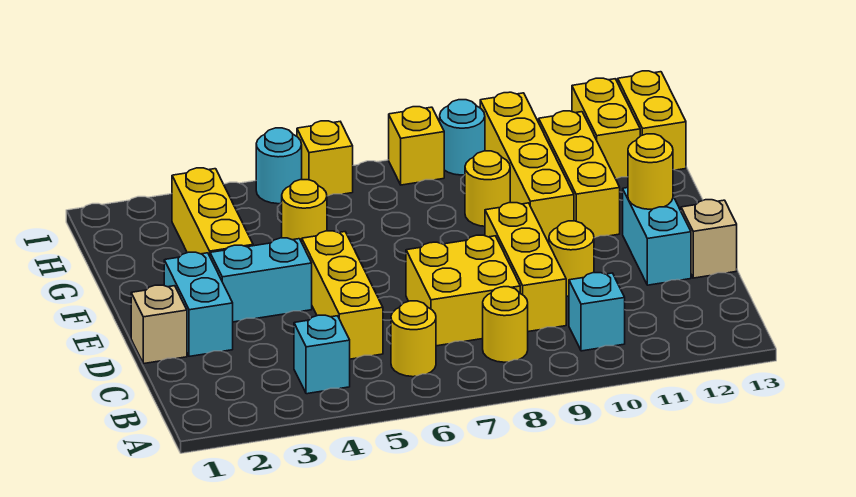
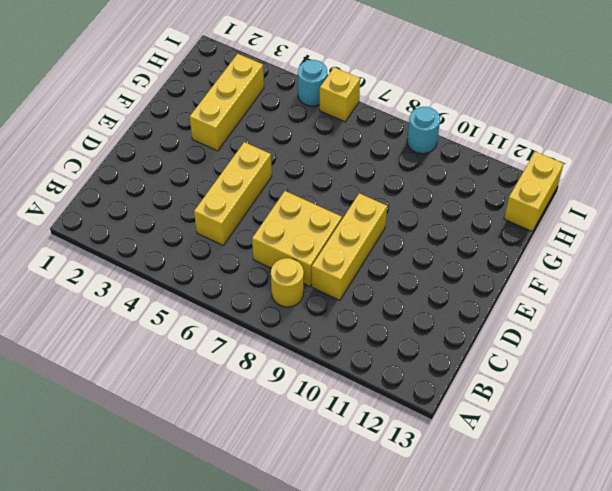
none -> cyan 1x1 brick [294,315,350,394]
none -> yellow 1x1 round brick [391,301,436,377]
none -> cyan 1x1 brick [569,273,625,351]

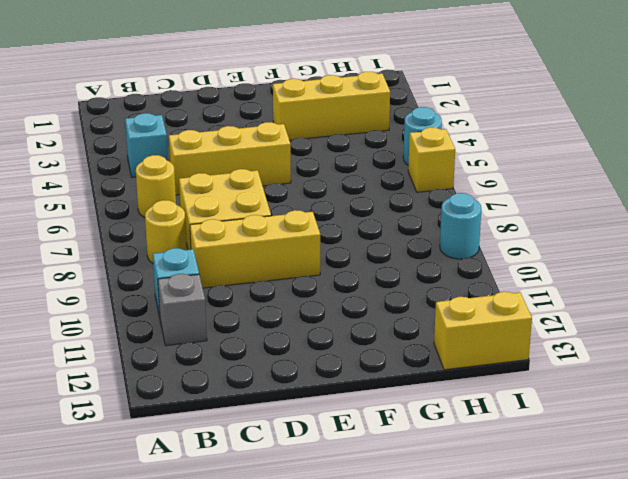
grey 1x1 brick [158,274,207,346] -> none
none -> tan 1x1 brick [131,285,187,364]
none -> cyan 1x2 brick [164,252,233,356]
none -> yellow 1x1 round brick [549,221,594,296]

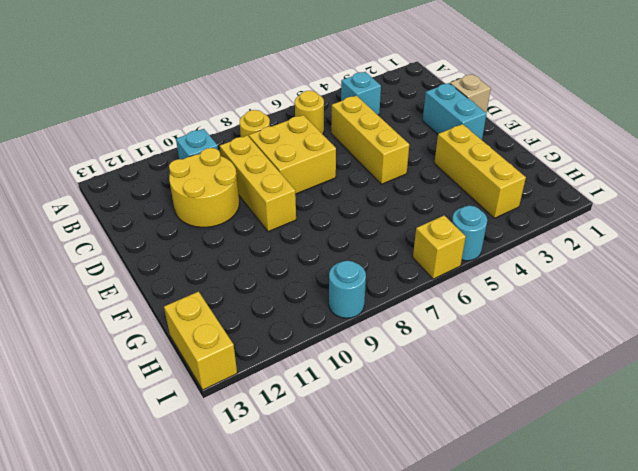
yellow 2x2 round brick [169,148,239,227] -> yellow 1x1 round brick [549,221,594,296]
none -> cyan 1x2 brick [623,188,691,285]
none -> tan 1x1 brick [681,200,737,278]
none -> cyan 1x2 brick [210,238,312,322]

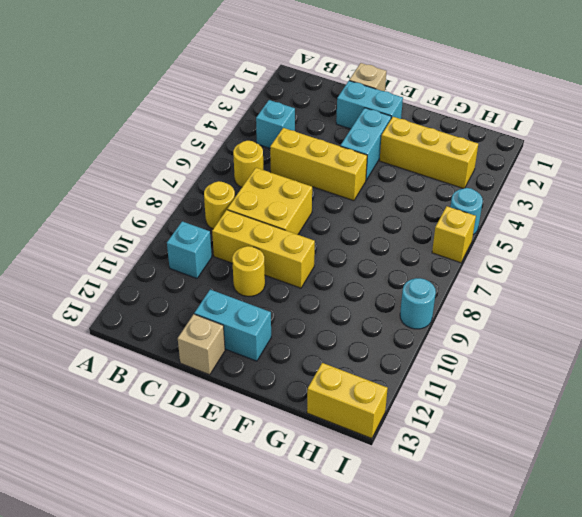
none -> yellow 1x4 brick [480,92,574,243]
none -> yellow 1x3 brick [539,111,620,238]
none -> yellow 1x1 round brick [282,180,327,242]

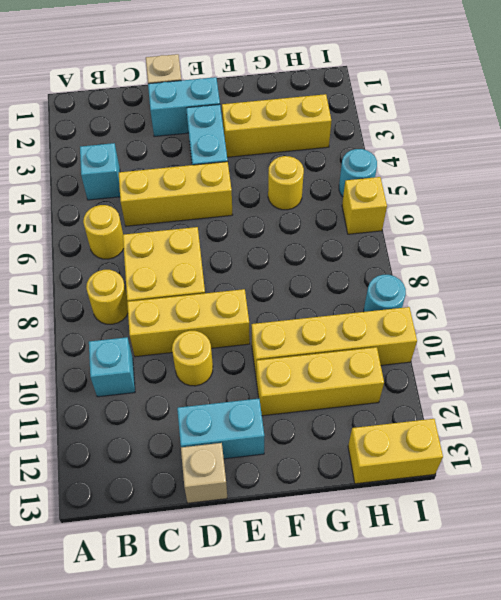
none -> yellow 1x1 round brick [465,151,510,226]
none -> yellow 1x2 brick [572,78,640,179]
none -> yellow 1x1 brick [389,107,444,185]

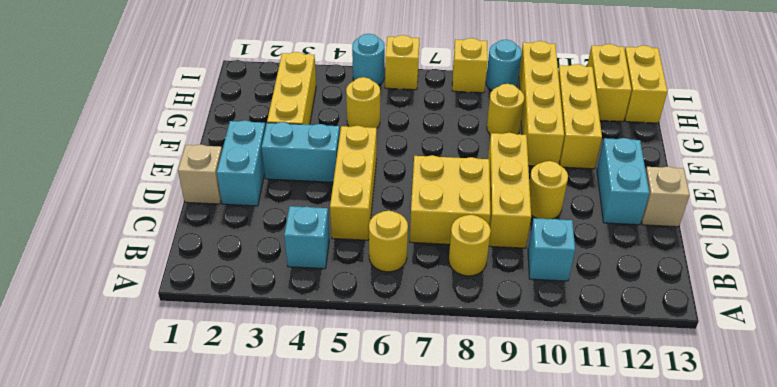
none -> yellow 1x1 round brick [628,134,673,209]

